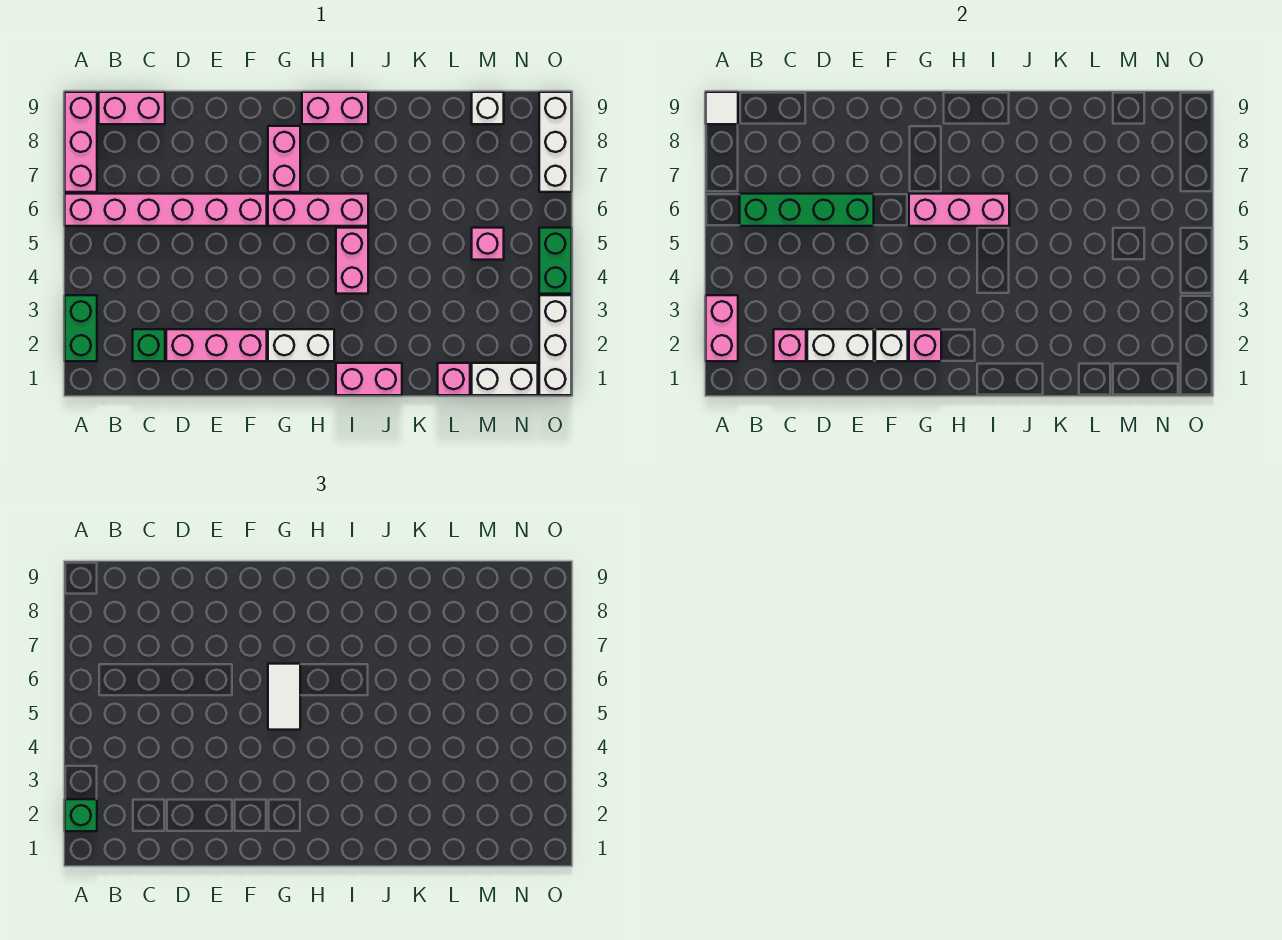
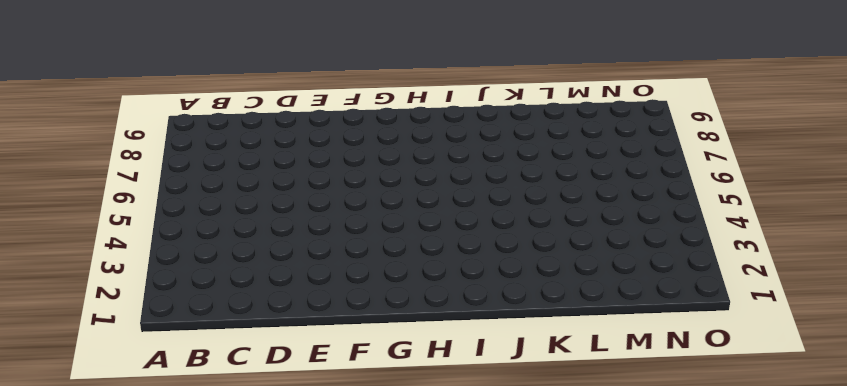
none -> green 1x2 brick [65,295,97,361]
none -> pink 1x6 brick [65,194,267,226]
none -> pink 1x3 brick [65,92,97,192]

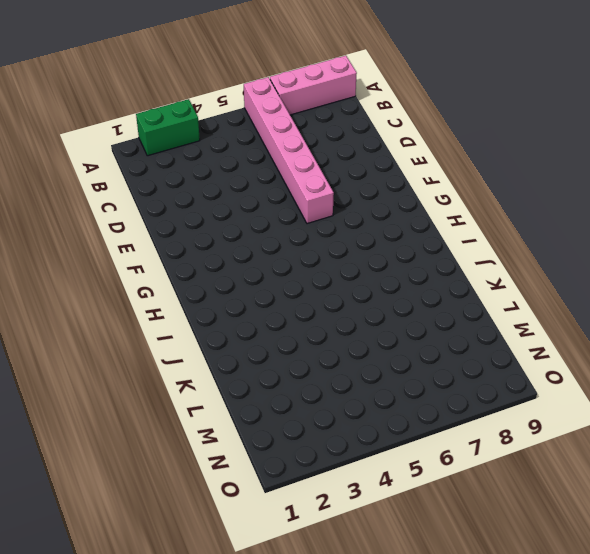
none -> pink 1x2 brick [99,92,165,124]
none -> green 1x1 brick [133,329,165,361]
none -> pink 1x3 brick [166,329,267,361]

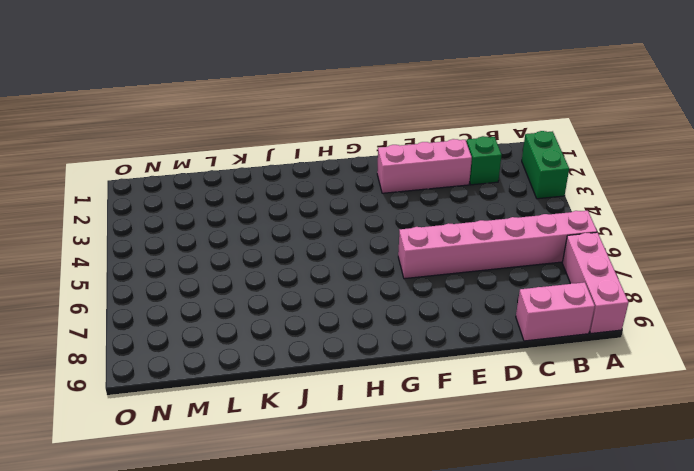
none -> white 1x2 brick [268,329,334,361]
none -> pink 1x3 brick [268,194,368,226]
none -> pink 1x2 brick [268,126,300,192]

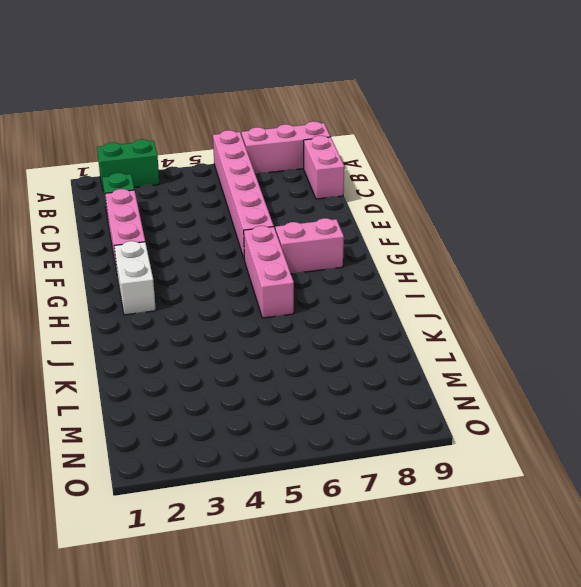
none -> pink 1x2 brick [302,92,368,124]
none -> pink 1x2 brick [336,363,402,395]
none -> pink 1x2 brick [336,228,368,294]

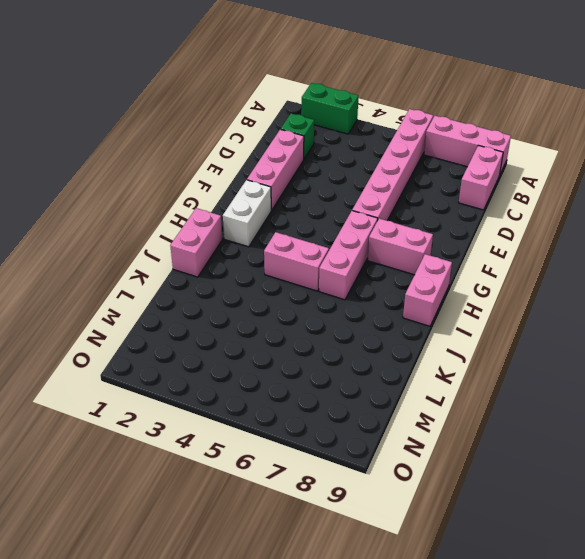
none -> pink 1x1 brick [438,363,470,395]
none -> white 1x2 brick [472,363,538,395]
none -> pink 1x1 brick [472,228,504,260]

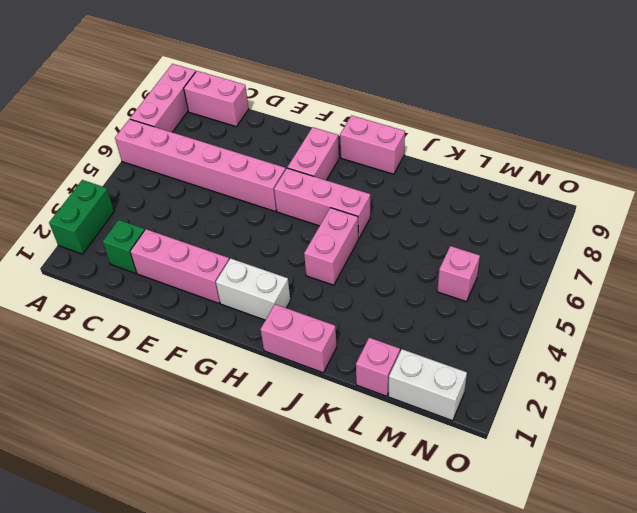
none -> white 1x1 brick [472,92,504,124]
none -> white 1x3 brick [539,295,572,395]
none -> green 1x2 brick [539,228,572,294]

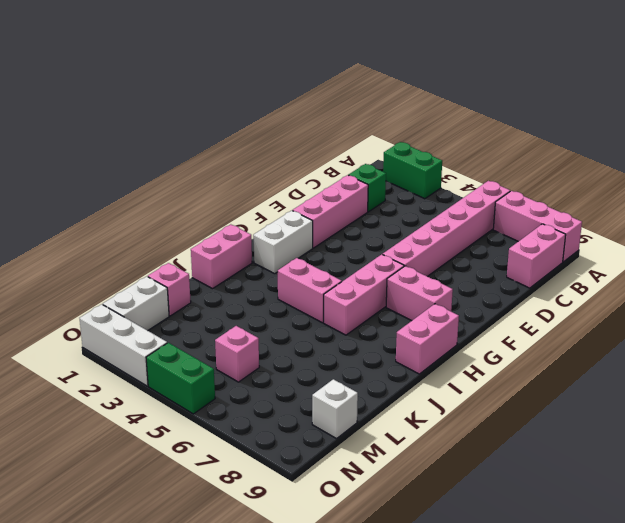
none -> white 1x3 brick [539,92,572,192]
none -> pink 1x2 brick [706,295,738,361]
none -> white 1x1 tile [706,92,738,124]

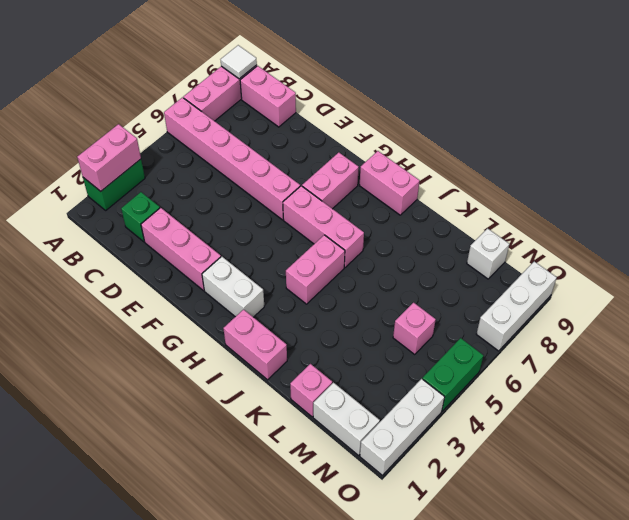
none -> green 1x4 brick [740,194,874,226]
none -> pink 1x1 brick [774,329,806,361]
none -> white 1x2 brick [807,329,874,361]

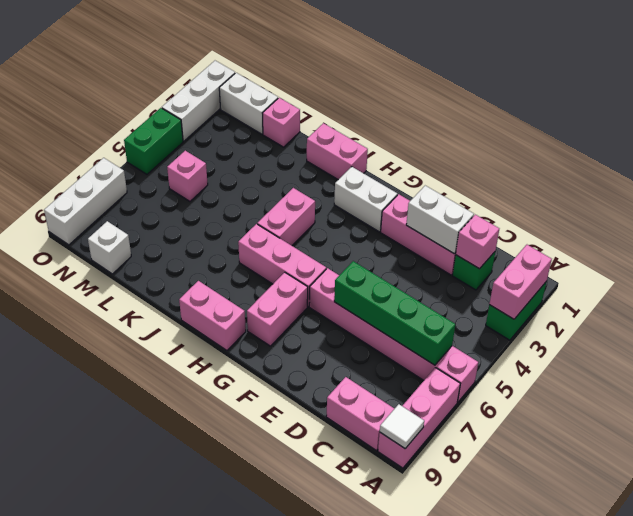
none -> white 1x1 brick [875,329,908,361]
none -> pink 1x1 brick [909,329,941,361]
none -> pink 1x3 brick [909,194,1009,226]

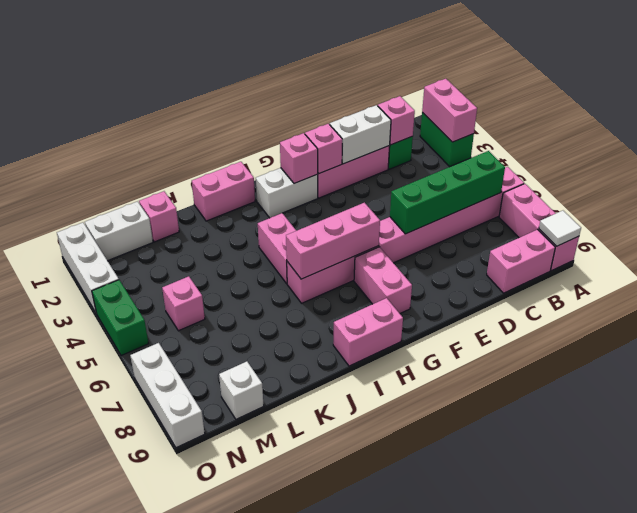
pink 1x1 brick [305,124,342,174] -> white 1x1 brick [875,329,908,361]
none -> green 1x1 brick [65,799,97,831]
none -> white 1x2 tile [268,664,300,730]

